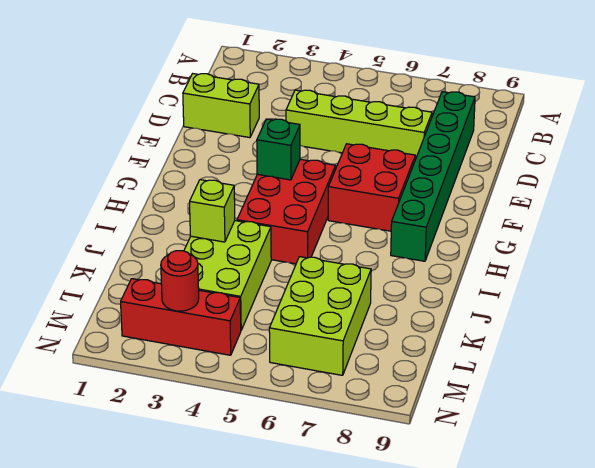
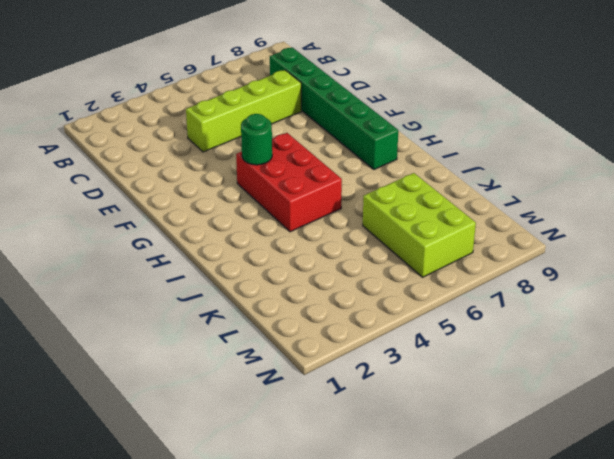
green 1x1 round brick [241,114,272,165] -> green 1x1 brick [257,119,300,180]
none -> lime 1x2 brick [183,74,259,138]
none -> red 2x2 brick [328,144,415,231]

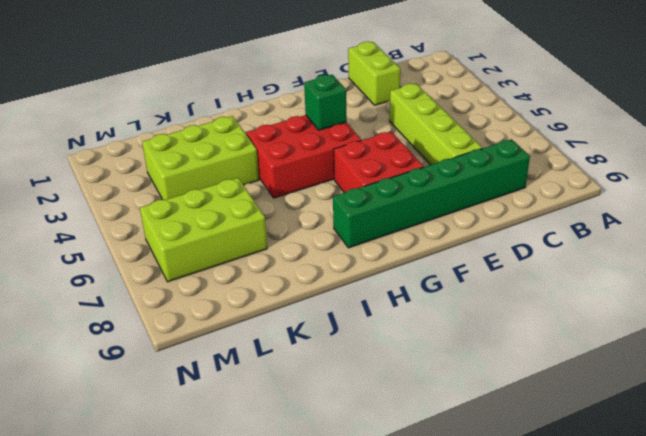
none -> red 1x3 brick [121,279,241,355]
none -> lime 1x1 brick [190,180,235,242]

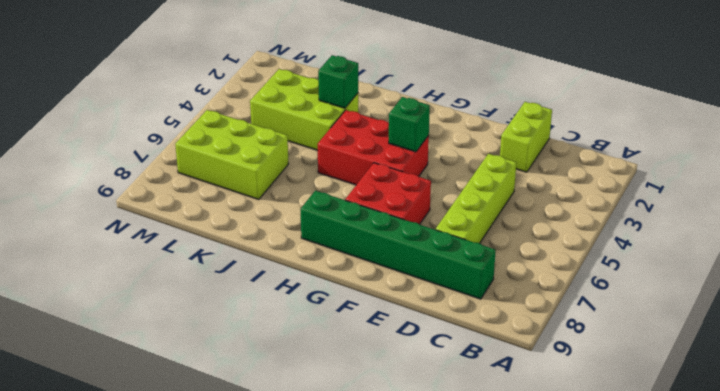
green 1x1 brick [318,55,358,108] -> lime 1x1 brick [190,180,235,242]
none -> red 1x3 brick [121,279,241,355]
none -> red 1x1 round brick [161,251,199,311]

